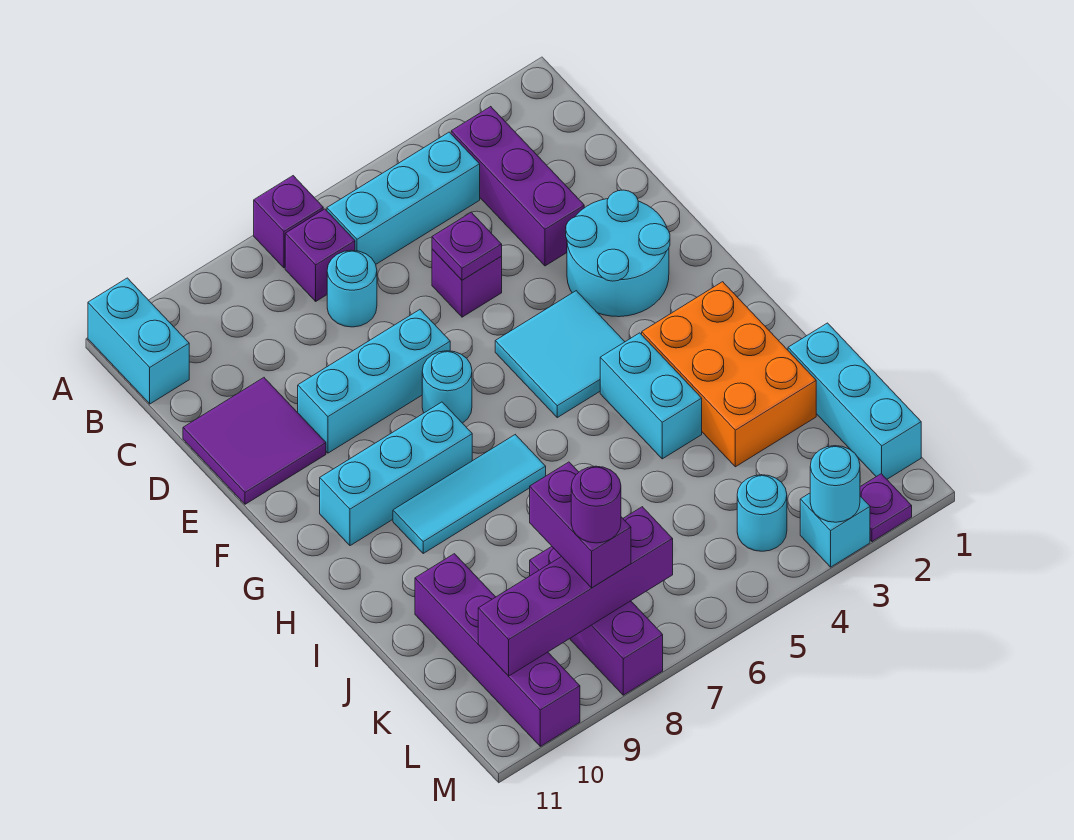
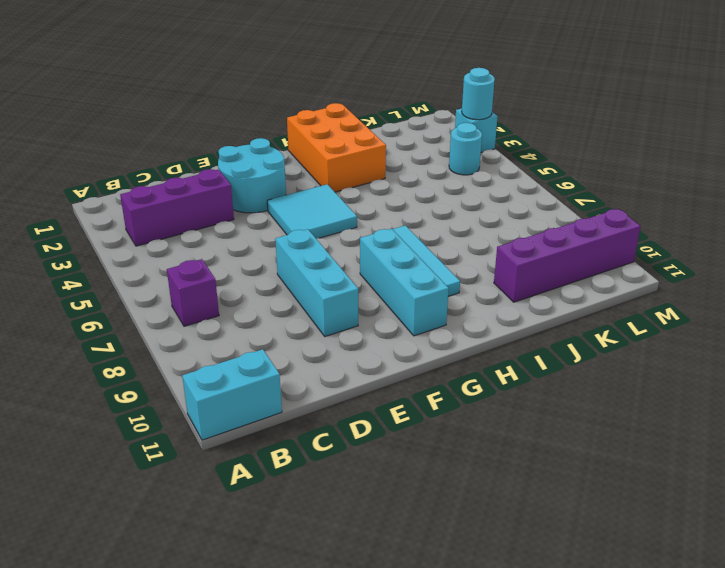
orange 2x3 brick [287,103,386,192] -> orange 2x3 brick turned to [642,282,816,467]
none -> purple 1x1 brick [254,176,323,268]
none -> cyan 1x3 brick [327,132,480,264]
none -> cyan 1x1 round brick [327,250,377,327]

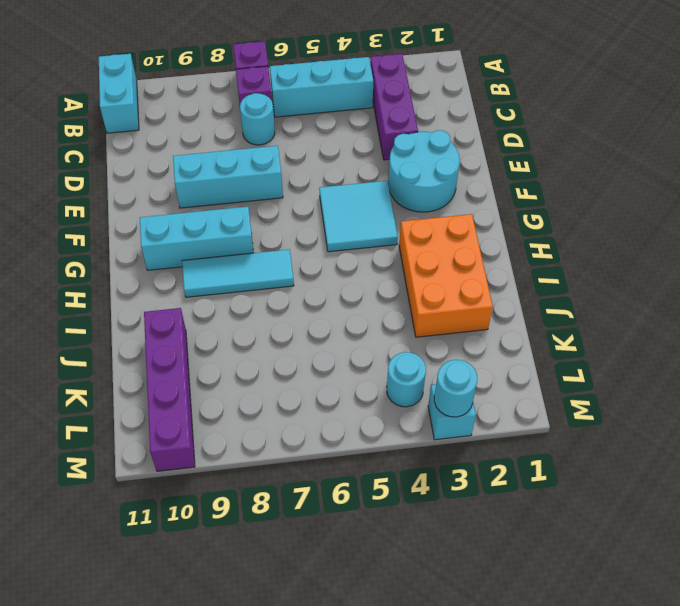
none -> purple 1x1 brick [432,249,502,317]
none -> purple 2x2 tile [183,378,326,504]
none -> cyan 1x1 round brick [422,351,472,423]

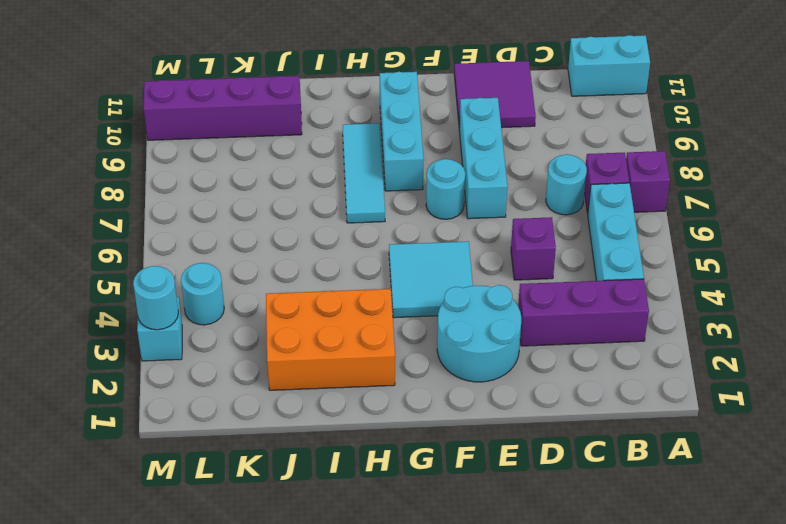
none -> cyan 1x2 brick [600,333,702,459]
none -> cyan 1x3 brick [788,323,921,479]
none -> purple 1x3 brick [530,547,663,695]

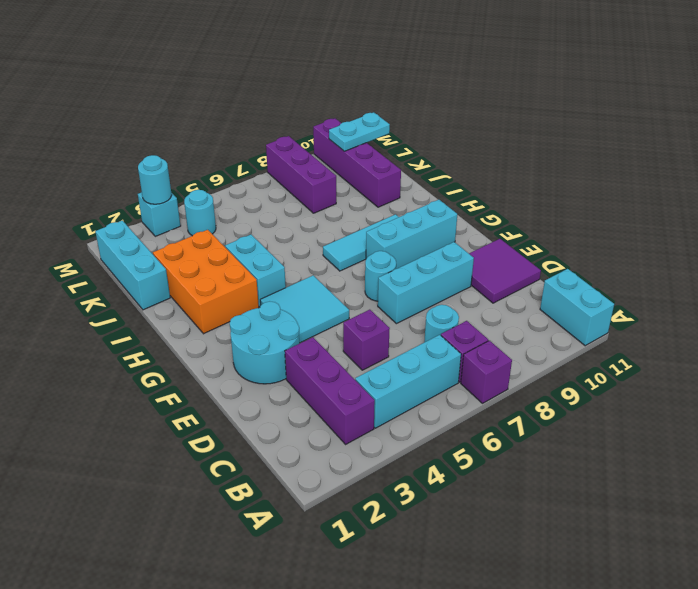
cyan 1x2 plate [329,112,390,151] -> purple 1x4 brick [478,507,673,676]
none -> purple 1x1 plate [860,474,912,542]
none -> purple 1x1 plate [432,212,502,280]
none -> purple 1x2 brick [530,462,631,588]

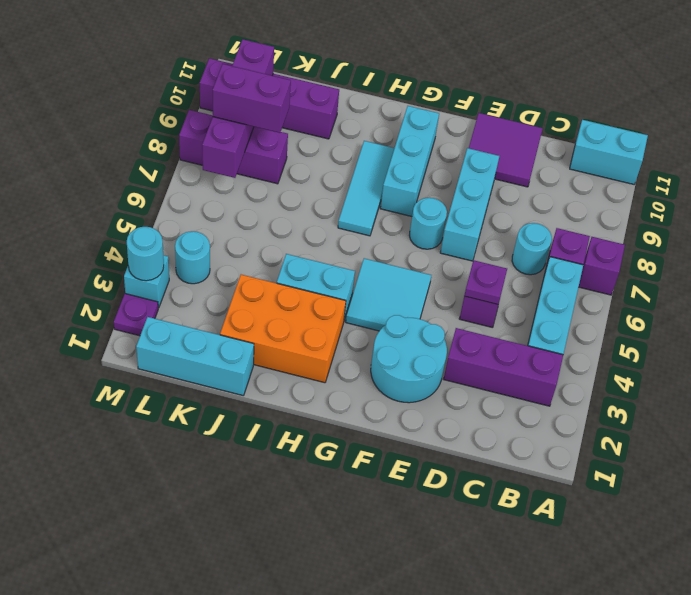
none -> purple 1x1 round brick [571,466,621,543]

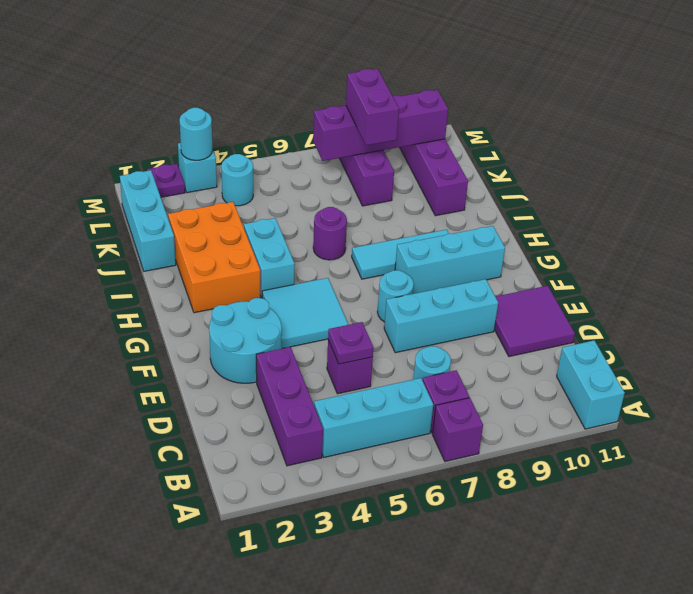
purple 1x1 round brick [313,207,347,260] -> purple 1x1 round brick moved to [571,466,621,543]

